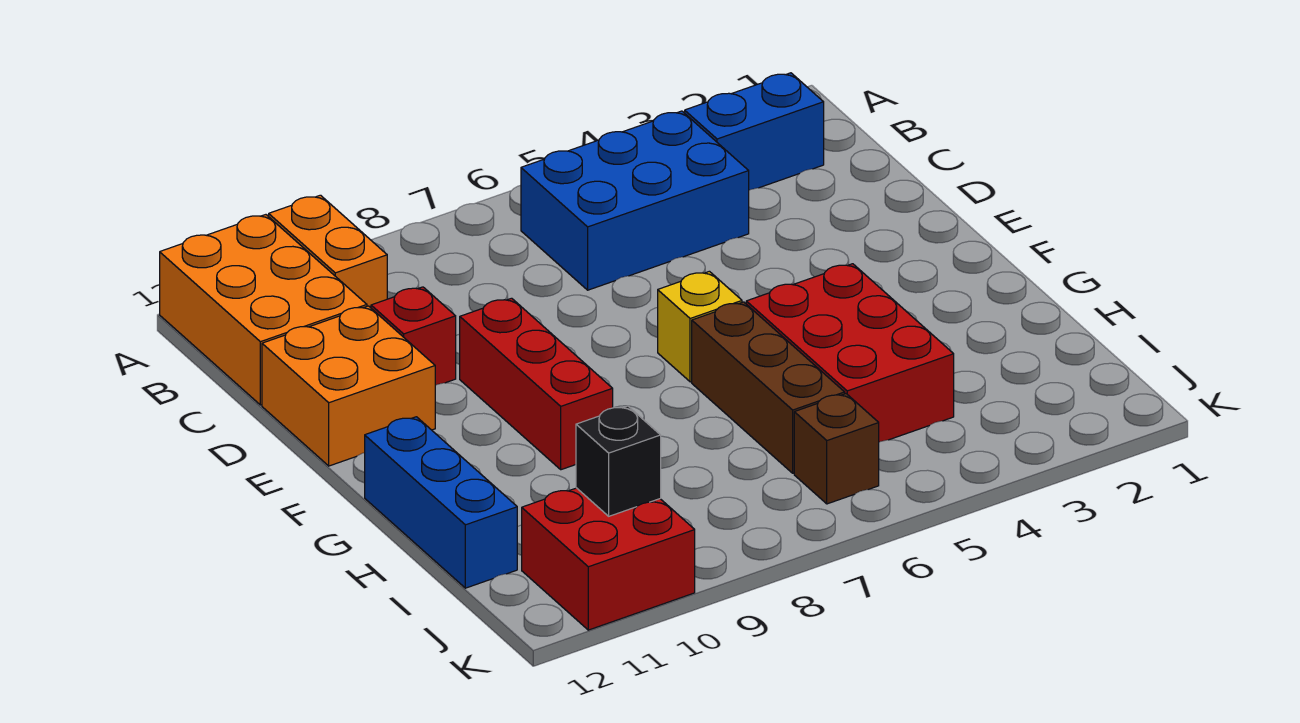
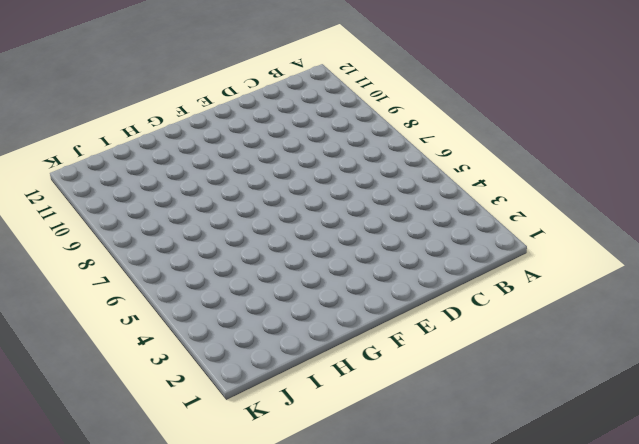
none -> orange 1x2 brick [269,195,387,308]
none -> orange 2x3 brick [160,215,367,405]
none -> blue 1x2 brick [685,73,824,190]

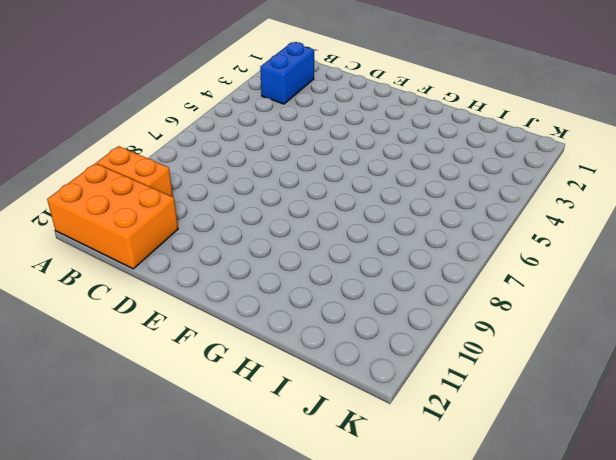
none -> blue 2x3 brick [521,111,749,290]
none -> red 1x1 brick [371,287,456,385]
none -> orange 2x2 brick [262,306,435,466]

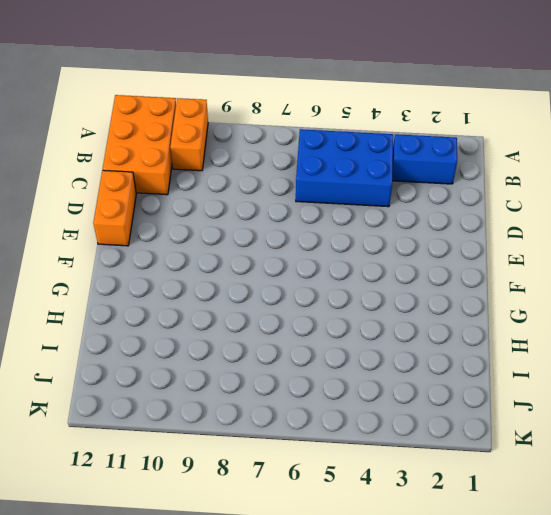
orange 1x2 brick [93,170,136,246] -> orange 2x2 brick [262,306,435,466]
none -> red 1x1 brick [371,287,456,385]
none -> red 1x3 brick [460,298,613,470]
none -> yellow 1x1 brick [658,271,742,382]

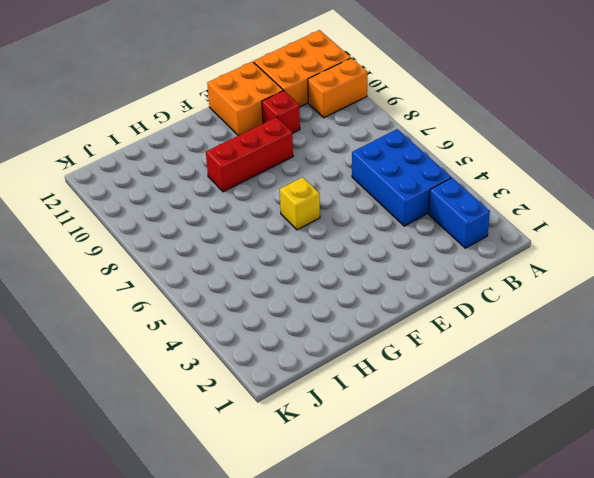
none -> red 2x3 brick [746,264,954,442]
none -> brown 1x3 brick [692,302,845,473]
none -> blue 1x3 brick [365,417,517,588]

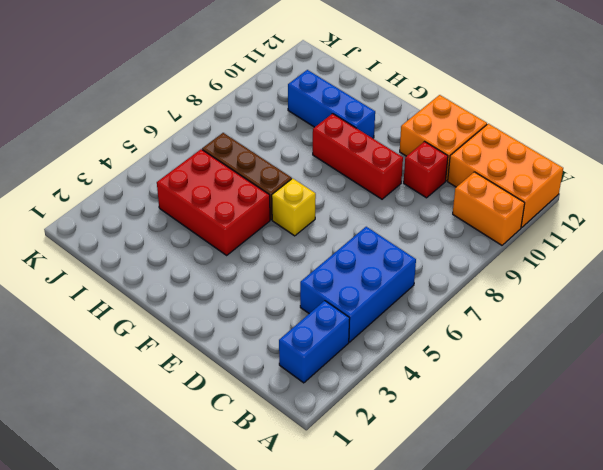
blue 1x3 brick [288,70,375,138] -> blue 1x3 brick moved to [365,417,517,588]
none -> brown 1x1 brick [794,394,879,504]
none -> red 2x2 brick [522,488,695,630]
none -> black 1x1 brick [576,406,661,516]

